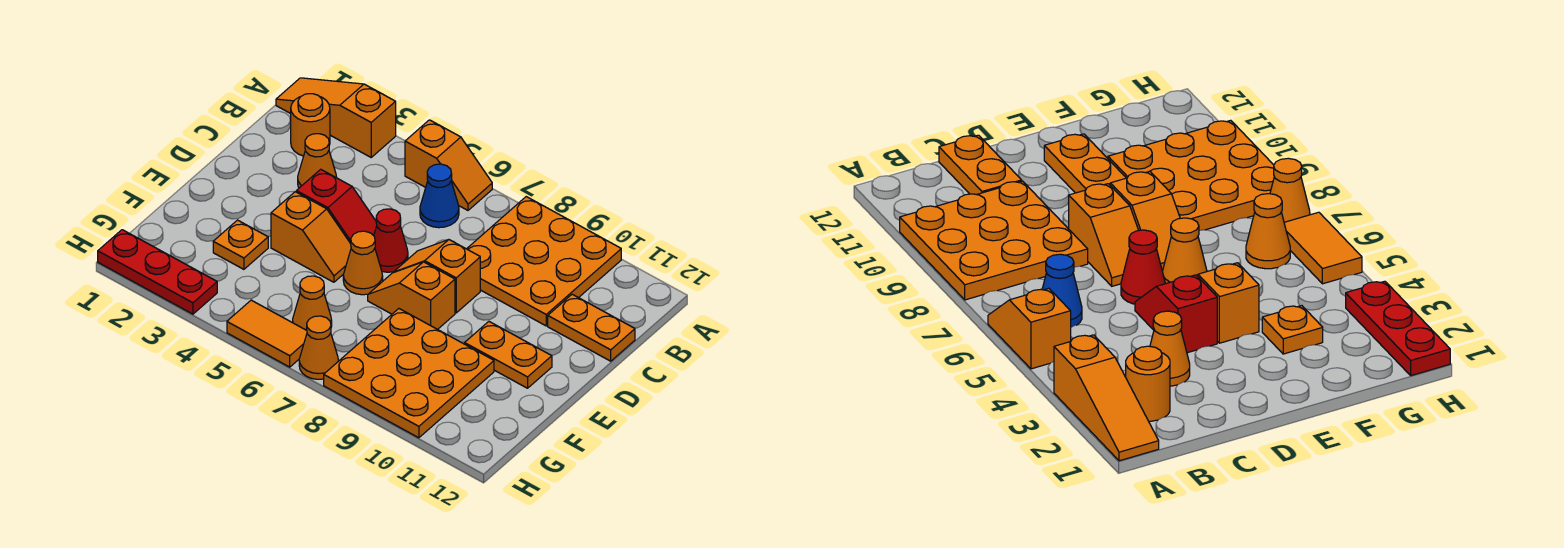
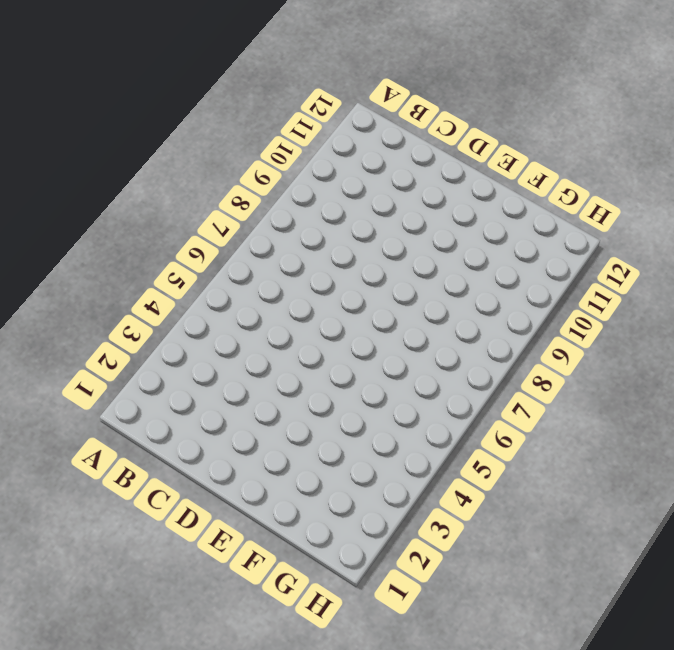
none -> orange 1x3 slope [276,78,396,157]
none -> orange 1x2 slope [405,120,492,210]
none -> orange 3x3 plate [467,197,621,326]

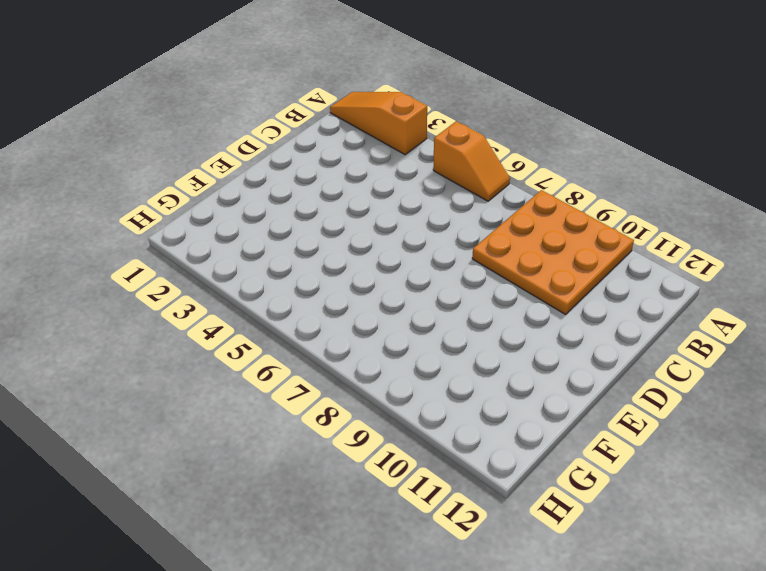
none -> orange 1x1 round brick [291,94,330,156]
none -> blue 1x1 cone [420,164,459,228]
none -> orange 1x1 cone [298,134,337,188]

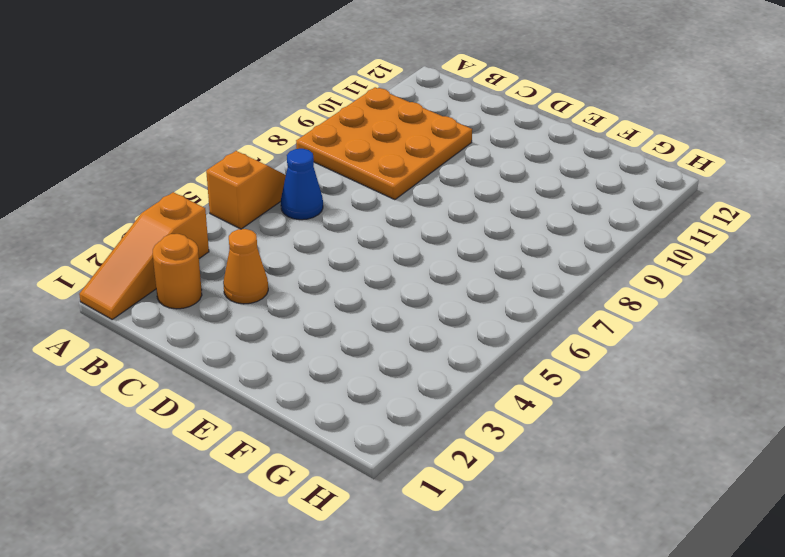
none -> orange 1x2 plate [548,294,635,361]
none -> red 1x2 slope [296,169,377,243]
none -> red 1x1 cone [374,209,408,272]

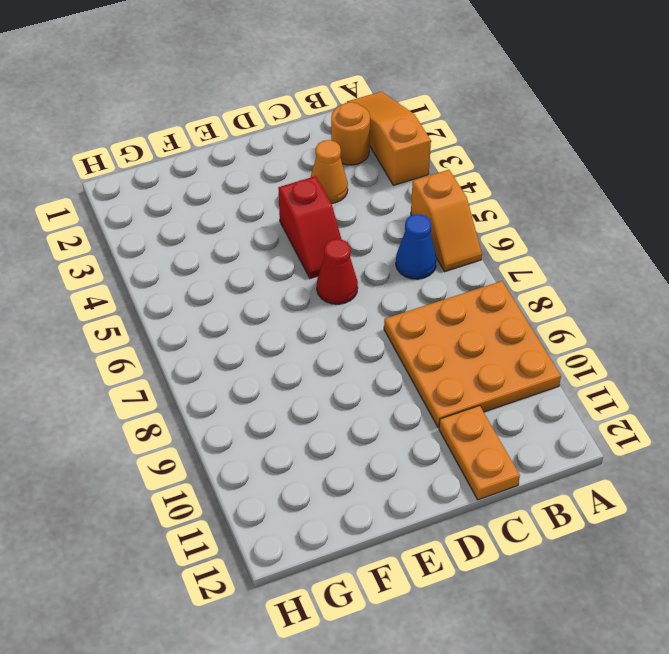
none -> orange 1x2 slope [393,240,480,313]
none -> orange 1x2 slope [271,192,351,282]
none -> orange 1x1 cone [343,231,383,295]

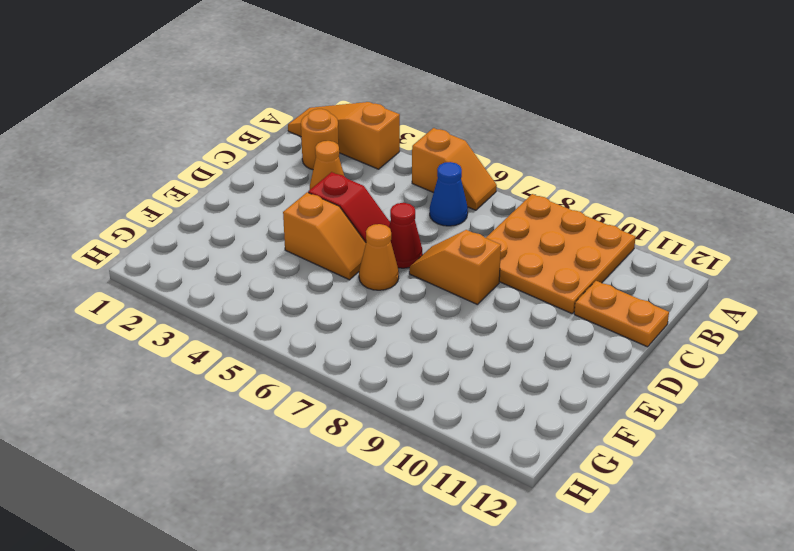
none -> orange 1x2 slope [368,262,455,329]
none -> orange 1x2 plate [465,322,552,388]
none -> orange 1x1 plate [213,220,268,269]

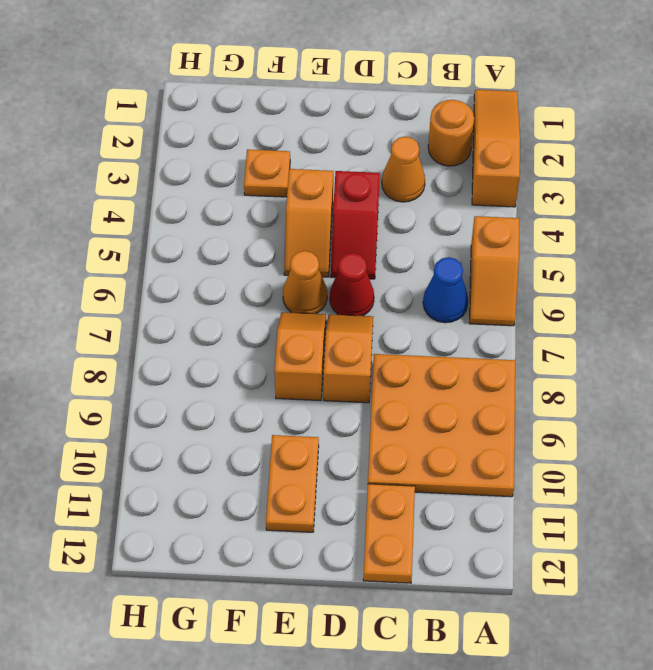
none -> orange 3x3 plate [324,309,494,438]
none -> orange 1x1 cone [293,276,332,330]
none -> red 1x3 plate [98,230,217,314]

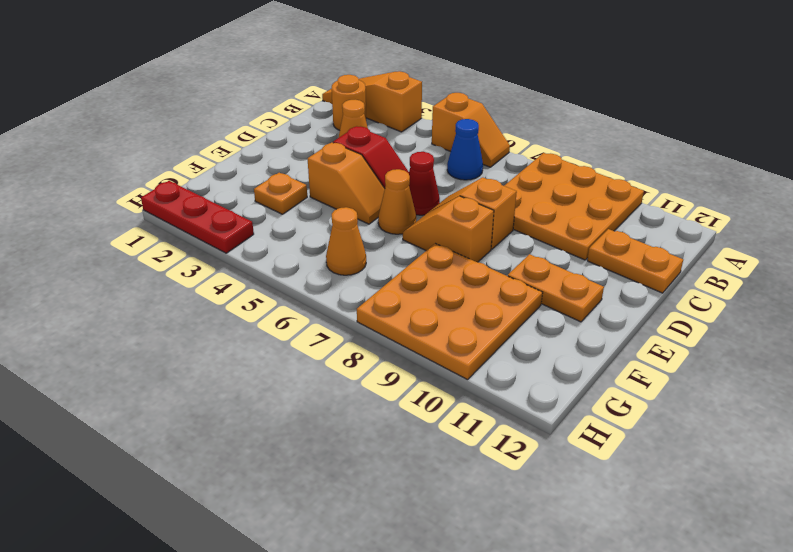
none -> orange 1x2 tile [227,300,307,367]
none -> orange 1x1 cone [299,316,338,379]

